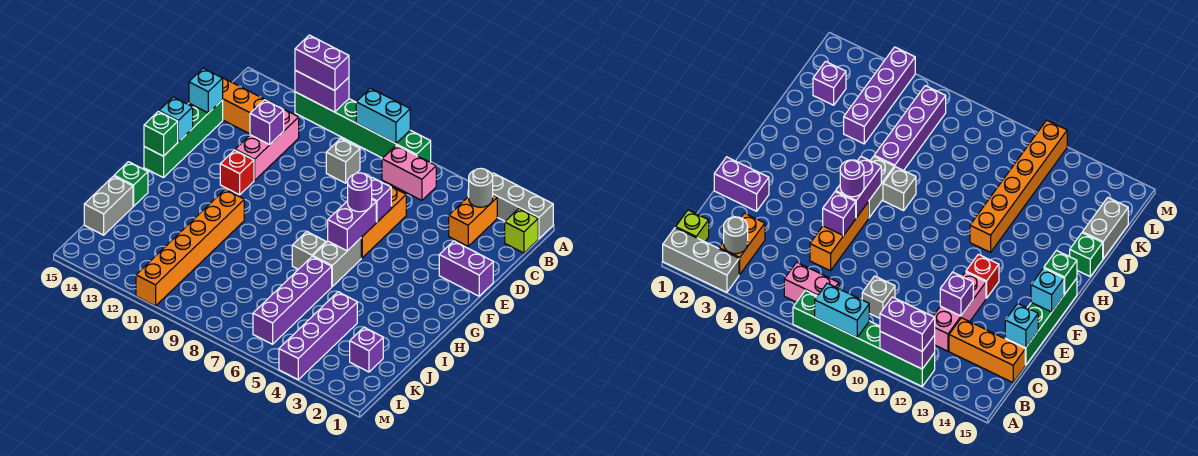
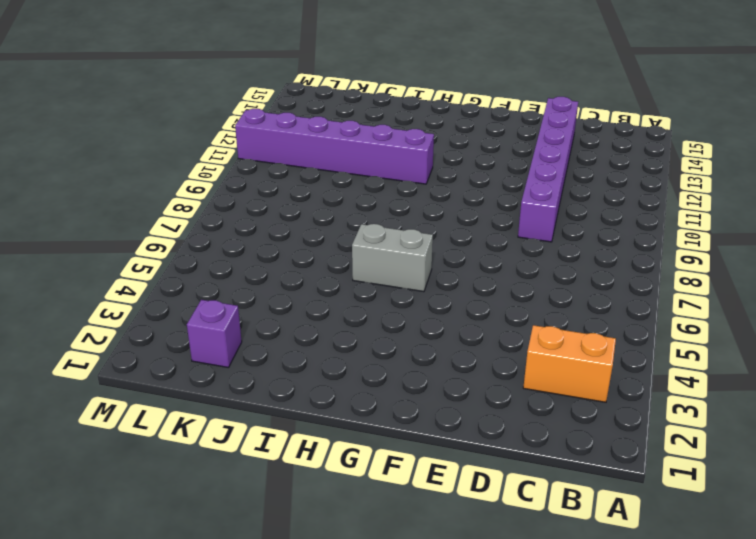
purple 1x6 brick [518,97,578,242] -> pink 1x3 brick [235,107,299,180]
purple 1x6 brick [235,109,434,184] -> orange 1x6 brick [136,189,244,306]
none -> grey 1x3 brick [492,173,553,239]
none -> green 1x6 brick [295,92,431,162]
none -> lime 1x1 brick [505,209,538,253]
none -> pink 1x2 brick [382,145,436,200]

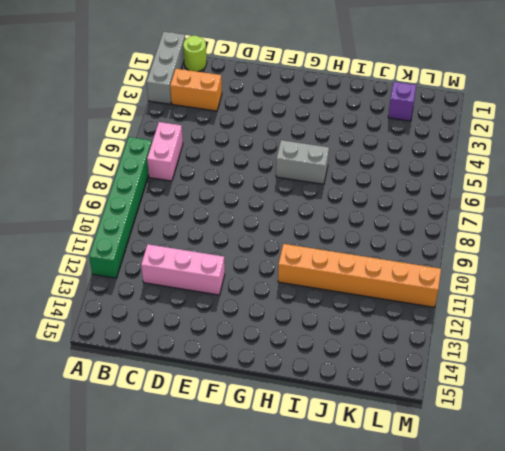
lime 1x1 round brick [183,36,207,72] -> lime 1x1 brick [505,209,538,253]
none -> grey 1x1 brick [326,138,360,183]
none -> orange 1x3 brick [218,75,277,134]
none -> orange 1x3 brick [361,185,406,258]
none -> green 1x4 brick [144,100,223,178]

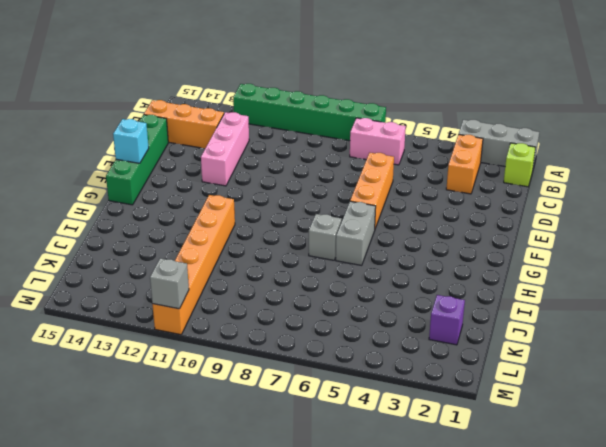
grey 1x1 brick [150,258,189,309] -> grey 1x1 brick moved to [326,138,360,183]
none -> purple 1x2 brick [439,241,493,296]
none -> red 1x1 brick [220,150,254,195]
none -> purple 1x4 brick [253,256,332,344]
none -> green 1x1 brick [114,162,148,206]

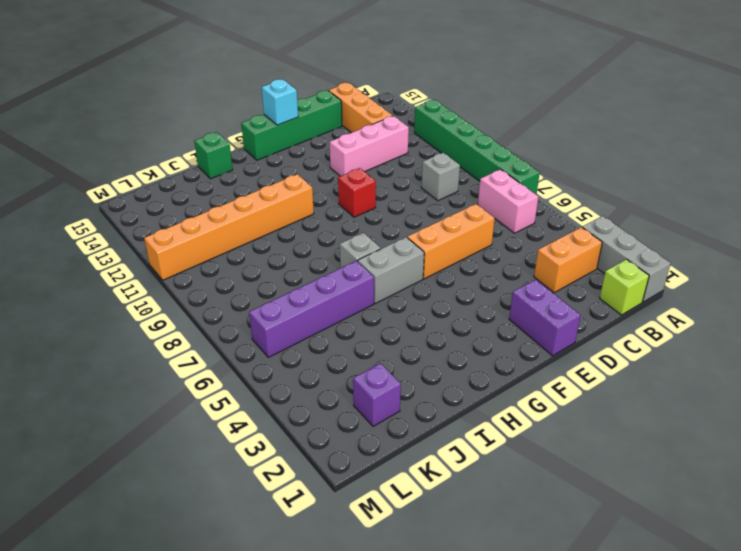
red 1x1 brick [338,168,376,217] -> red 1x1 brick moved to [220,150,254,195]
none -> purple 1x4 brick [279,292,357,379]
none -> grey 1x2 brick [84,176,133,235]
none -> cyan 1x2 brick [356,88,410,144]
none -> purple 1x2 brick [295,70,349,112]

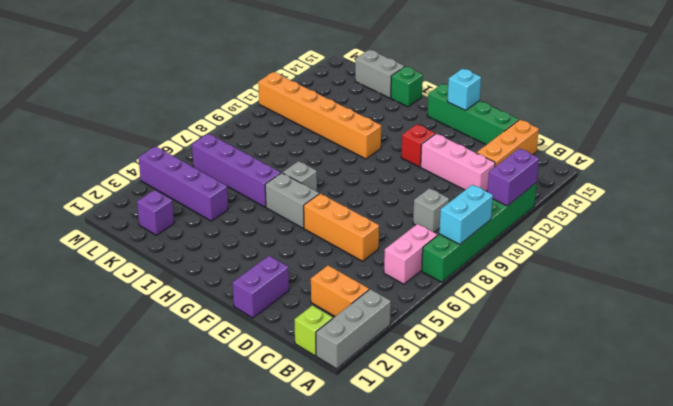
none -> grey 1x1 round brick [469,168,493,207]
none -> purple 1x1 brick [250,100,284,145]
none -> cyan 1x1 brick [189,68,223,113]
none -> purple 1x1 brick [371,178,391,222]

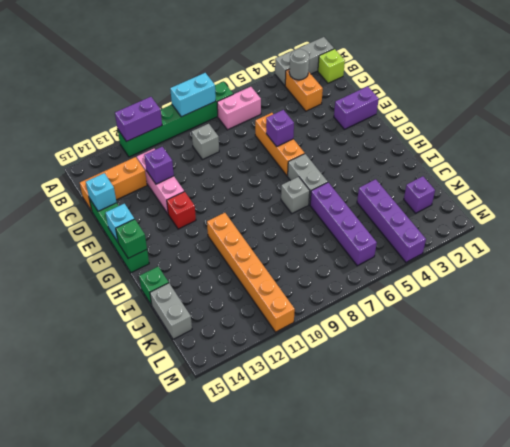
none -> purple 1x2 brick [328,200,376,251]
none -> purple 1x2 brick [295,35,349,91]
none -> purple 1x1 round brick [348,173,372,212]

